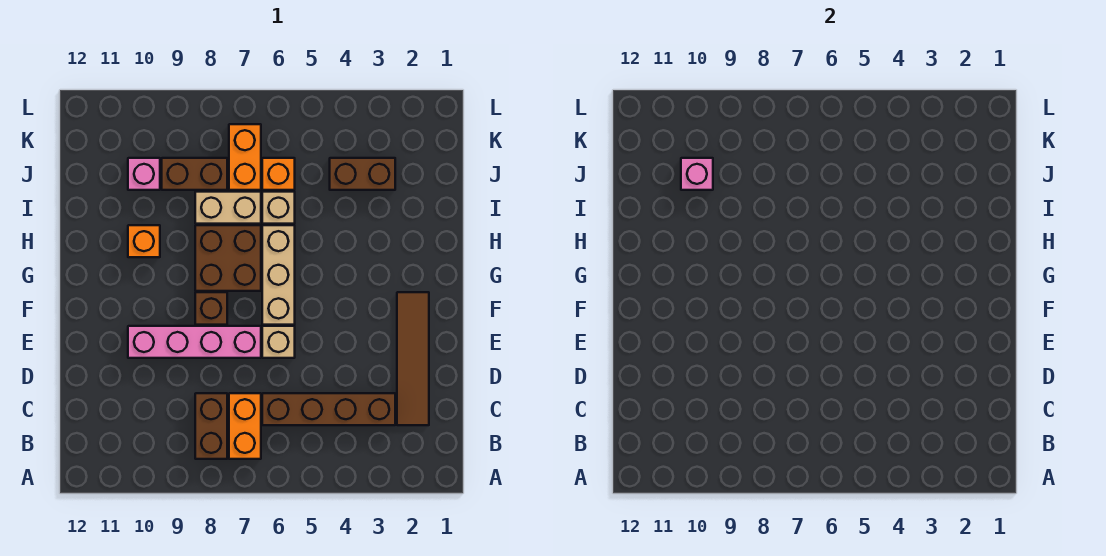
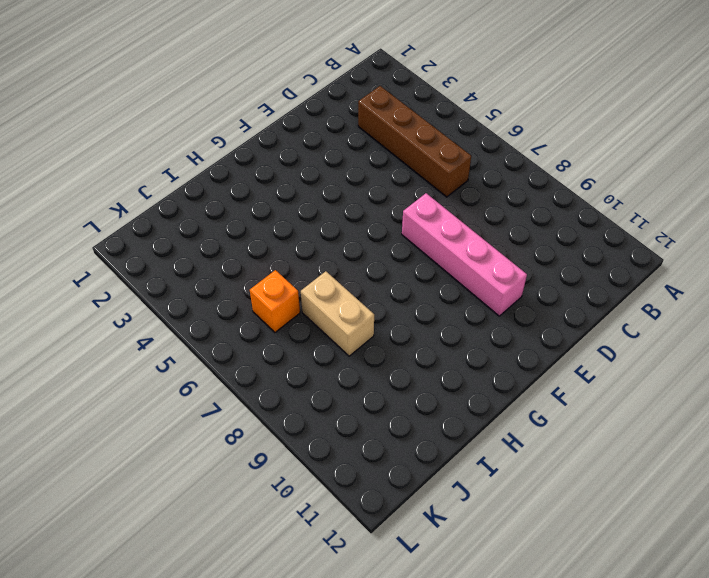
none -> orange 1x2 brick [229,393,261,459]
none -> brown 1x2 brick [195,393,227,459]
none -> brown 1x4 tile [397,292,429,425]

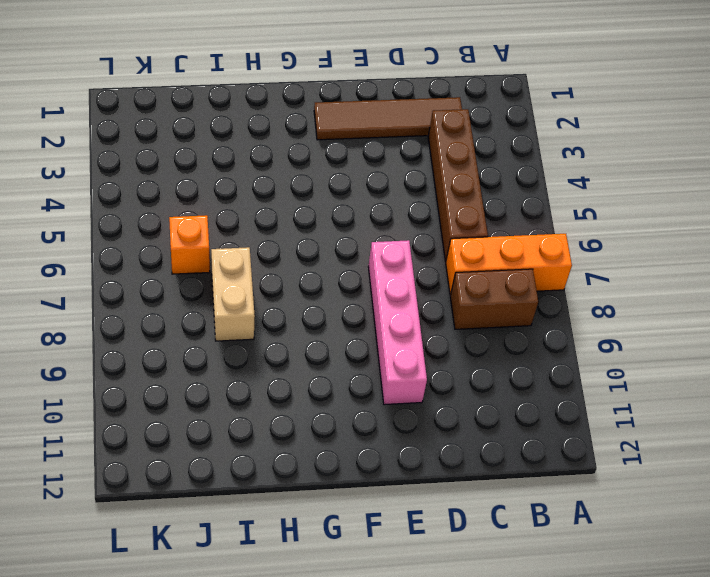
orange 1x3 brick [446,234,572,295] -> orange 1x2 brick [229,393,261,459]
none -> tan 1x1 brick [262,326,295,358]
none -> tan 1x3 brick [262,225,295,325]
none -> brown 1x1 brick [195,292,227,325]

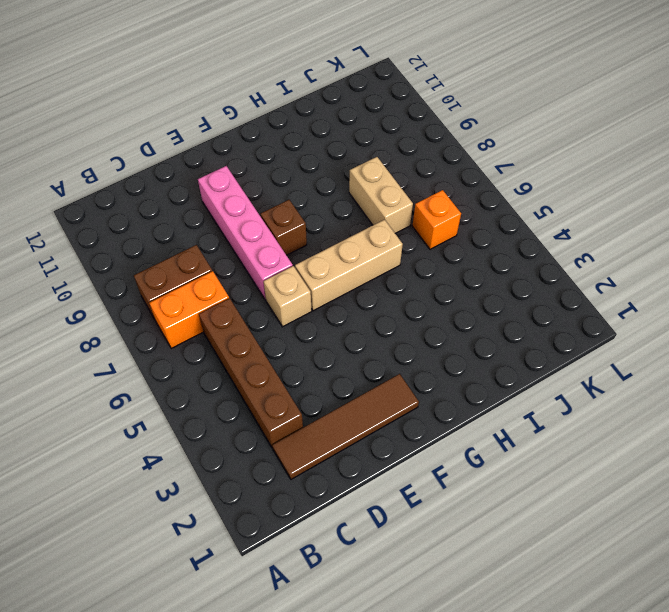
none -> brown 2x2 brick [195,225,261,291]
none -> orange 1x1 brick [128,225,160,257]
none -> tan 1x1 brick [262,192,295,224]

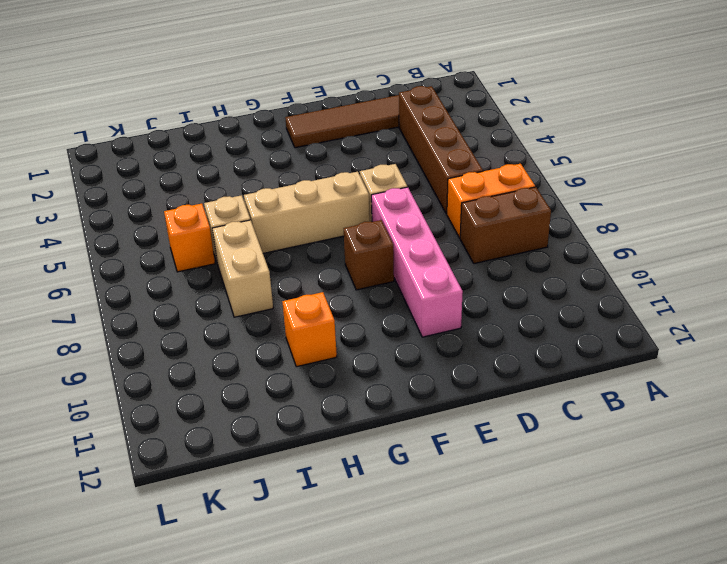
none -> brown 2x2 brick [195,225,261,291]
none -> brown 1x2 brick [330,158,395,190]
none -> orange 1x2 brick [229,124,261,190]

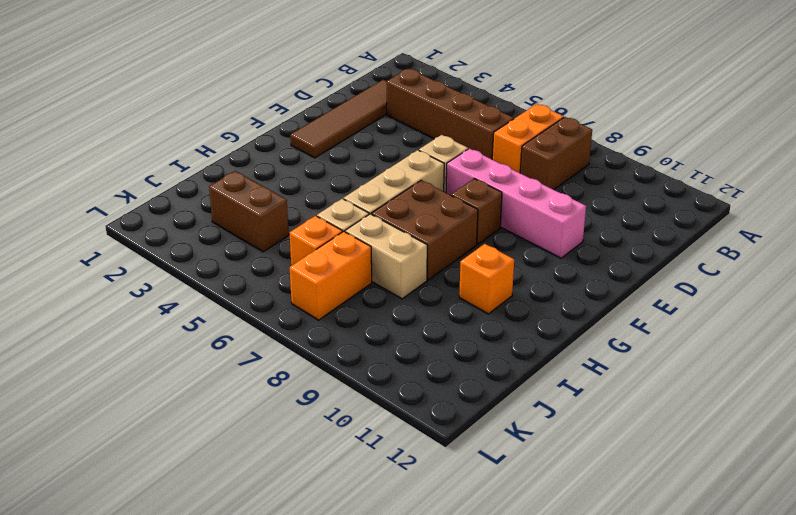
none -> brown 1x2 brick [162,158,227,190]
none -> pink 1x1 brick [128,158,160,190]
none -> pink 1x1 brick [681,158,713,190]

